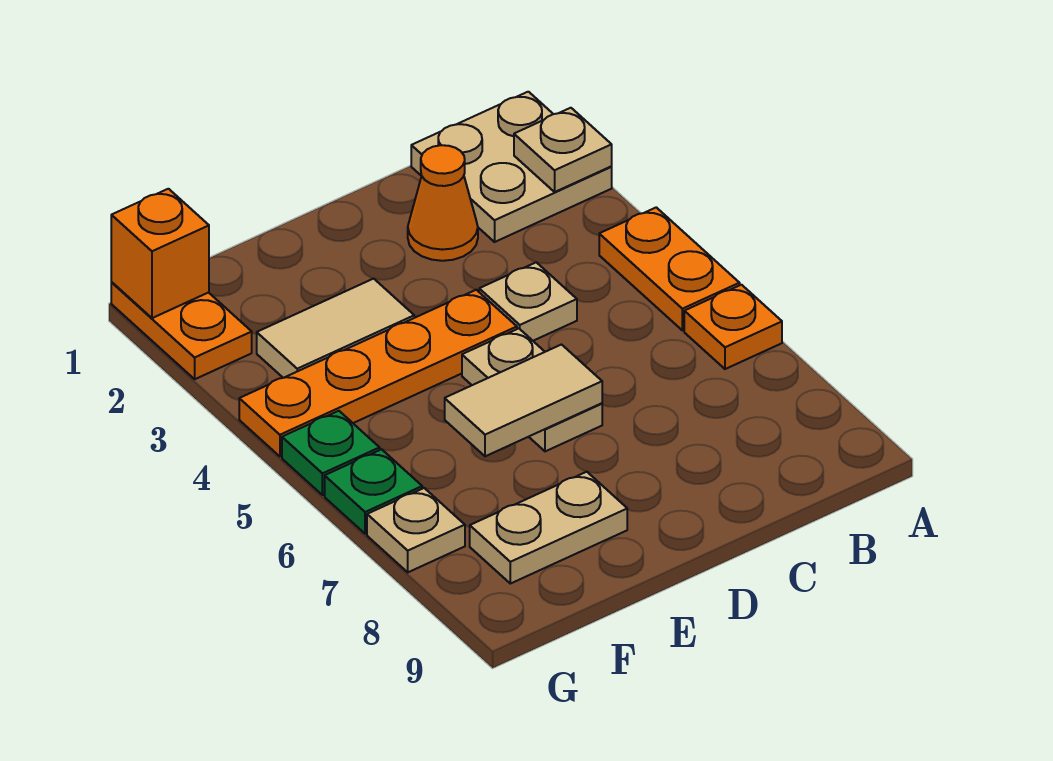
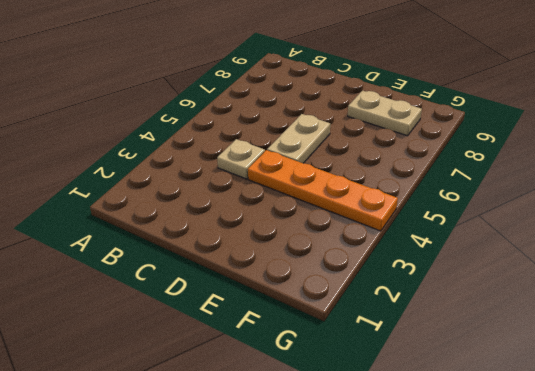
none -> tan 2x2 plate [411,92,612,242]
none -> orange 1x2 plate [599,207,740,330]
none -> orange 1x1 plate [684,285,782,369]

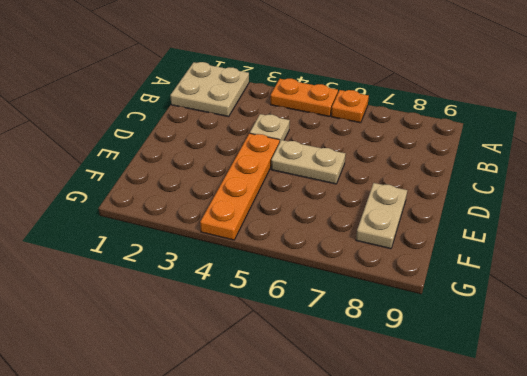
none -> orange 1x1 cone [408,145,478,261]
none -> tan 1x2 tile [257,279,414,378]
none -> orange 1x2 plate [111,283,252,379]

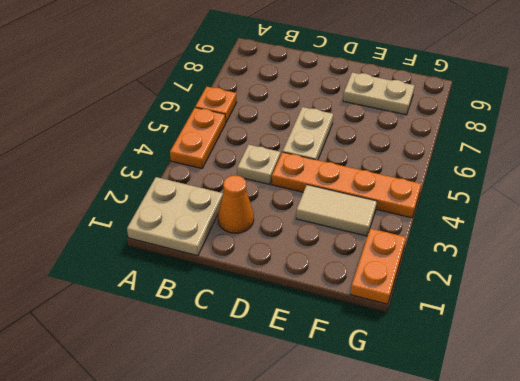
none -> green 1x1 plate [282,411,380,495]
none -> green 1x1 plate [325,449,422,534]
none -> tan 1x1 plate [367,488,465,572]

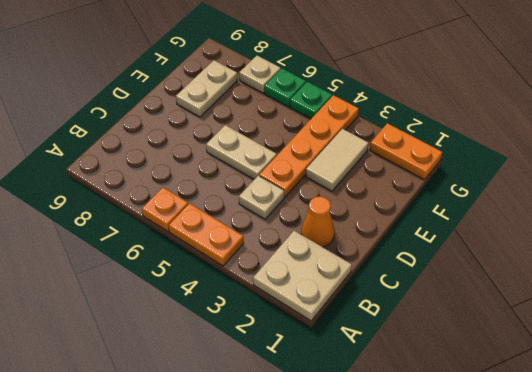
none -> tan 1x1 plate [514,108,612,192]
none -> tan 1x2 tile [445,345,602,456]
none -> orange 1x1 brick [111,189,209,318]

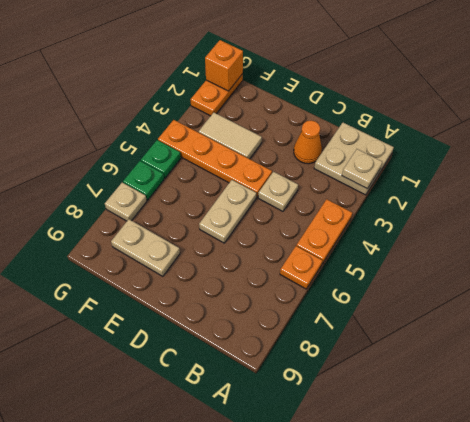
none -> tan 1x2 tile [445,345,602,456]

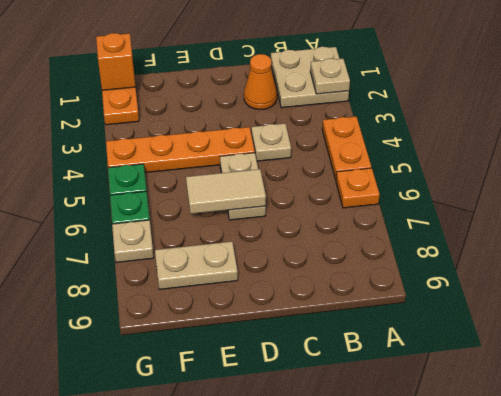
none -> tan 1x2 tile [257,279,414,378]

